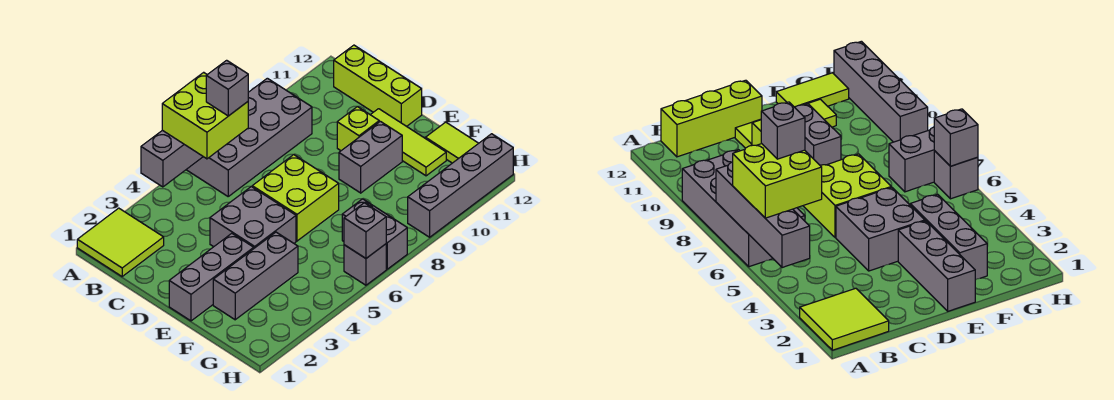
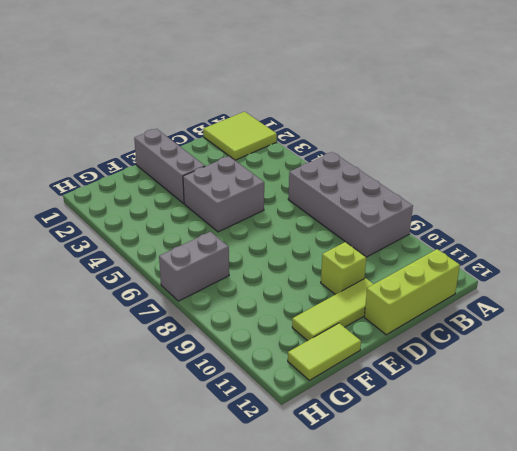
none -> lime 2x2 brick [252,155,339,241]
none -> grey 1x2 brick [339,121,402,193]
none -> grey 1x3 brick [213,232,298,320]

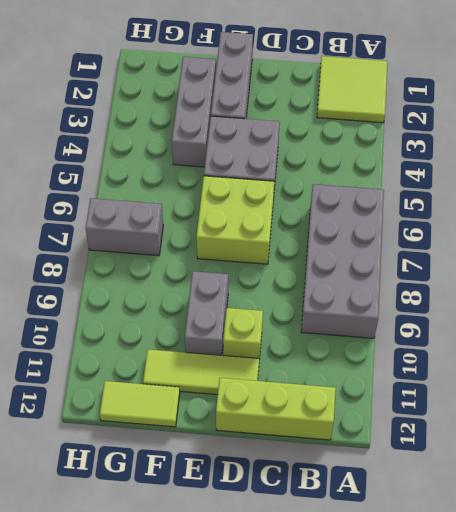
none -> grey 1x1 brick [344,244,386,285]
none -> grey 1x4 brick [408,134,513,237]
none -> grey 1x4 brick [141,130,203,187]

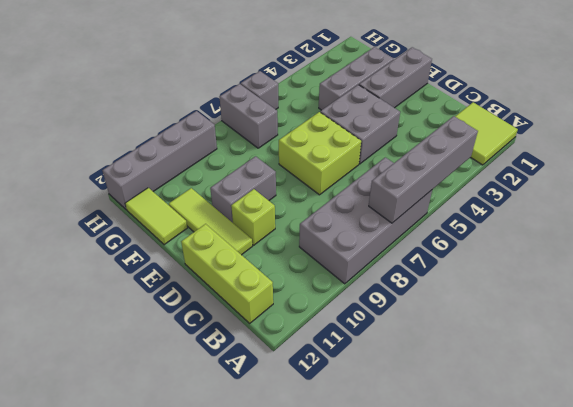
none -> grey 1x1 brick [344,203,386,258]
none -> lime 2x2 brick [162,72,248,159]
none -> grey 1x1 brick [206,60,248,116]

